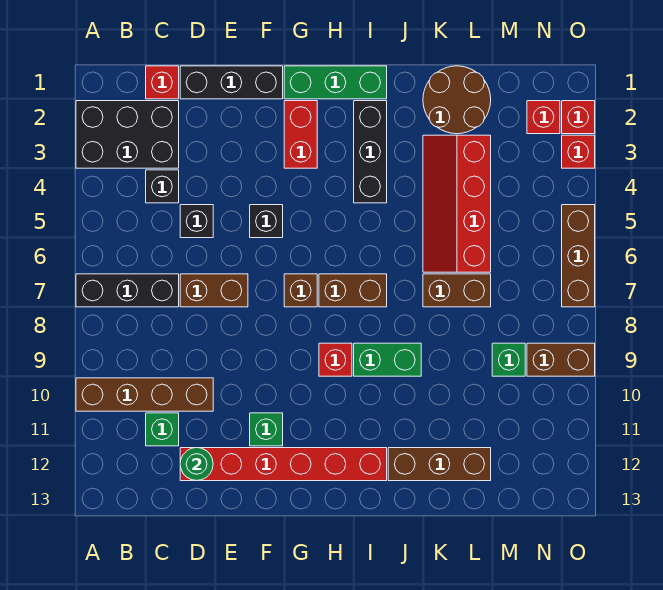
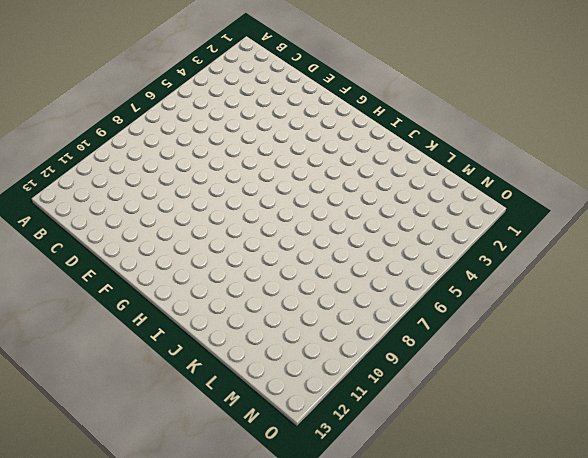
none -> black 2x3 brick [76,101,179,168]
none -> black 1x3 brick [76,274,179,307]
none -> brown 1x4 brick [76,378,213,411]
none -> red 1x1 brick [146,66,179,99]

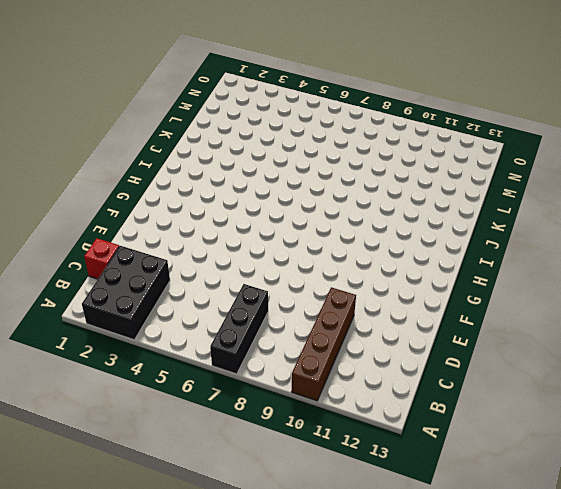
none -> black 1x1 brick [146,170,179,203]
none -> green 1x1 brick [146,413,179,446]
none -> black 1x3 brick [180,66,283,99]
none -> black 1x1 brick [180,205,213,238]

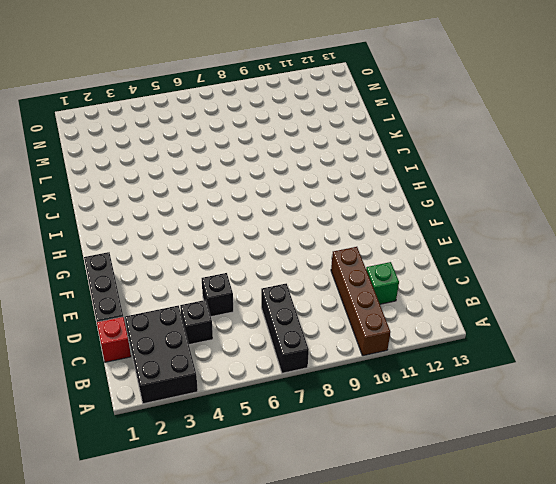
none -> brown 1x2 brick [180,274,248,307]
none -> red 1x6 brick [180,448,387,481]
none -> black 1x1 brick [250,205,283,238]
none -> green 1x1 brick [250,413,283,446]

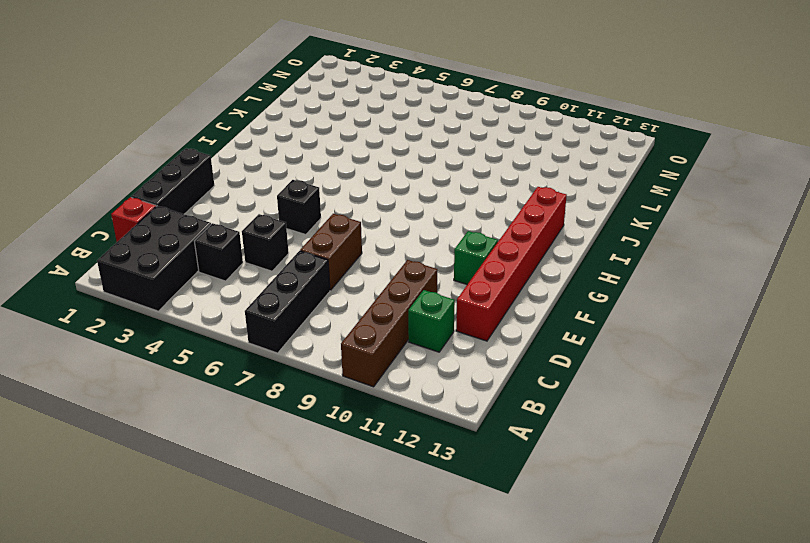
none -> green 1x3 brick [284,66,387,99]
none -> red 1x2 brick [284,101,317,168]
none -> brown 1x1 brick [284,274,317,307]
none -> brown 1x2 brick [319,274,387,307]

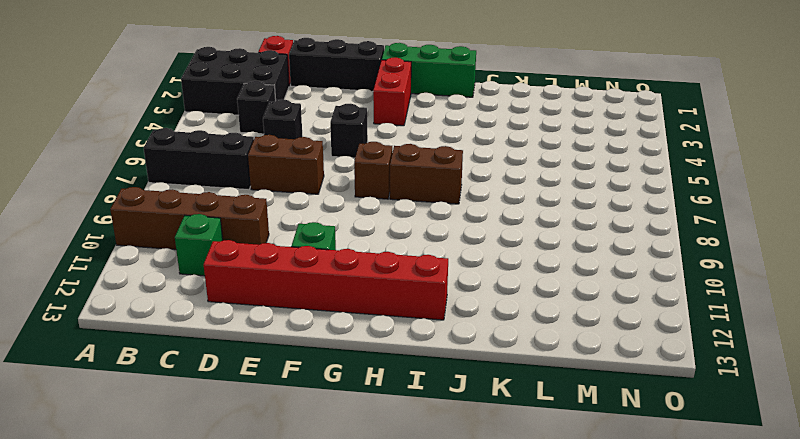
none -> red 1x1 brick [319,343,352,376]
none -> black 1x3 brick [354,101,387,203]
none -> green 1x2 brick [354,343,421,376]
none -> brown 1x3 brick [388,448,491,481]

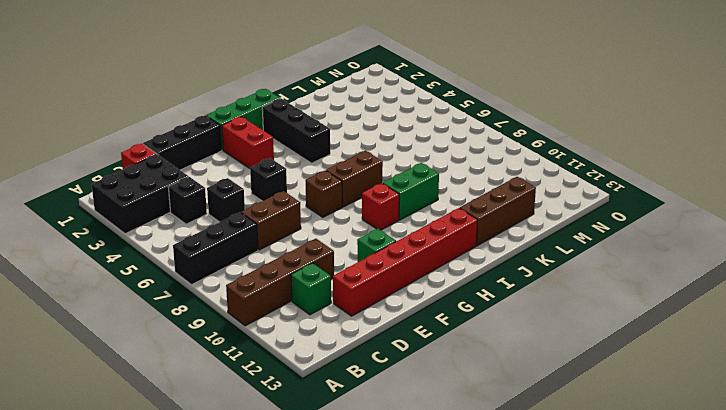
none -> brown 2x2 round brick [423,66,491,134]
none -> red 2x4 slope [423,135,491,272]
none -> brown 1x2 brick [423,274,491,307]
none -> green 1x1 brick [492,343,525,376]

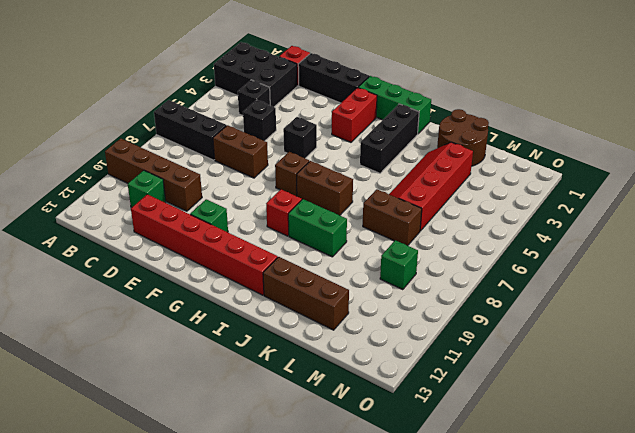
none -> red 1x1 brick [527,101,560,134]
none -> brown 1x2 brick [527,343,595,376]
none -> red 1x1 brick [562,101,595,134]
none -> red 1x1 brick [562,135,595,168]

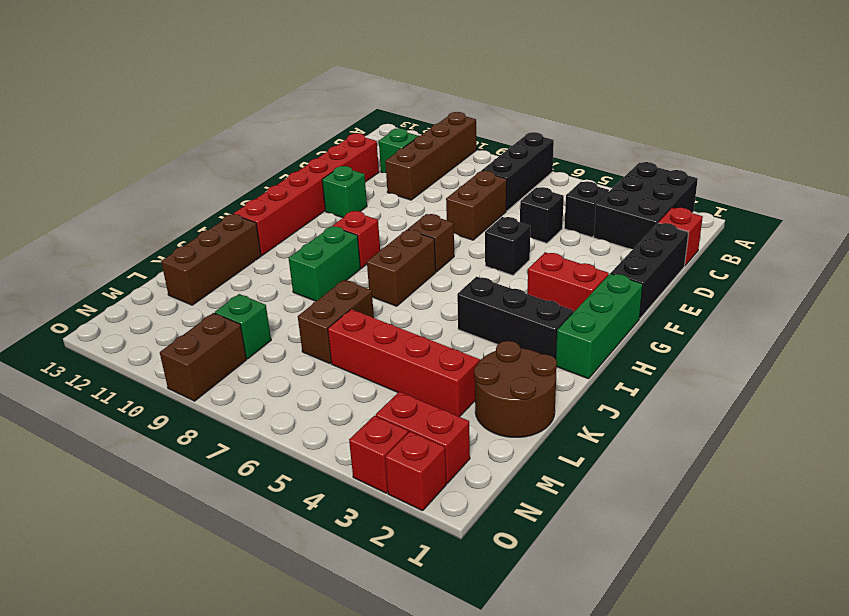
red 1x2 brick [376,392,470,483] -> red 1x1 brick [527,101,560,134]
none -> brown 1x3 brick [562,205,595,307]
none -> green 1x1 round brick [180,448,213,481]

